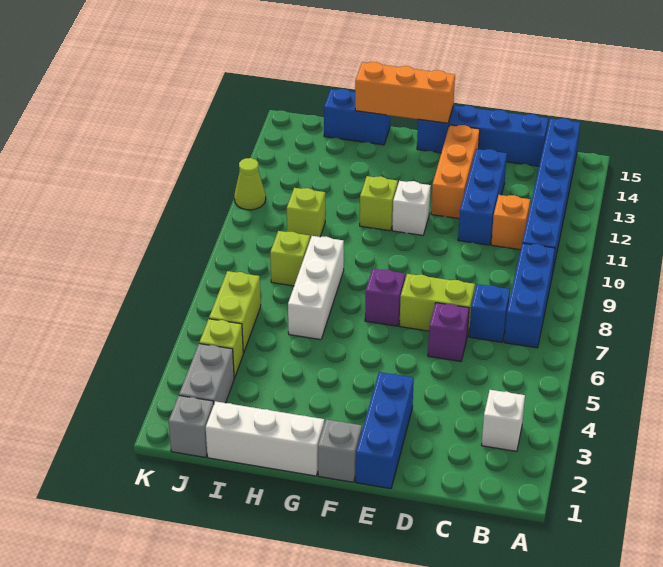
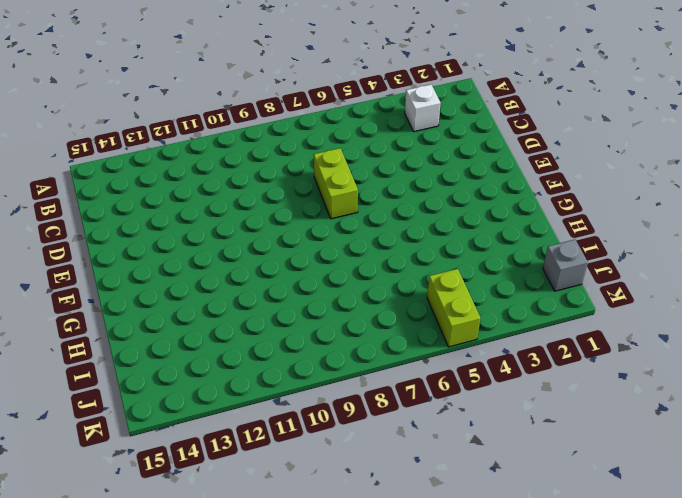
lime 1x2 brick [427,269,480,347] -> lime 1x2 brick turned to [209,271,261,353]
none -> blue 1x3 brick [504,243,555,348]
none -> blue 1x6 brick [522,118,580,274]
none -> blue 1x1 brick [469,284,510,342]

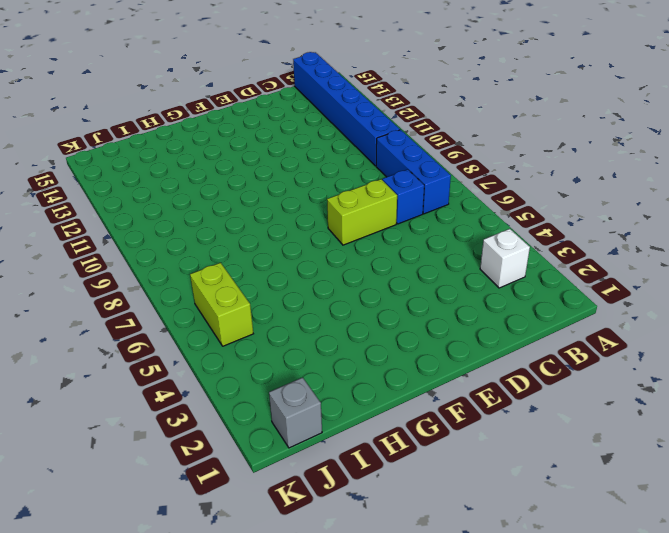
none -> orange 1x1 brick [491,195,530,250]
none -> blue 1x4 brick [417,105,548,166]
none -> purple 1x1 brick [428,303,469,361]

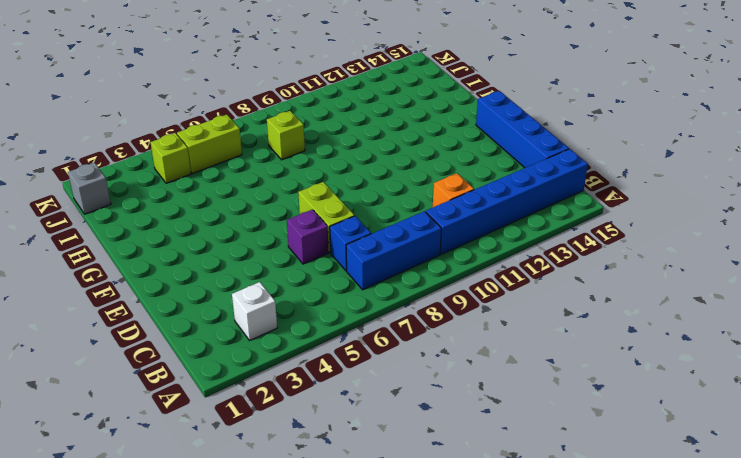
none -> blue 1x3 brick [458,149,507,245]
none -> blue 1x3 brick [356,372,414,489]
none -> orange 1x3 brick [431,125,480,218]

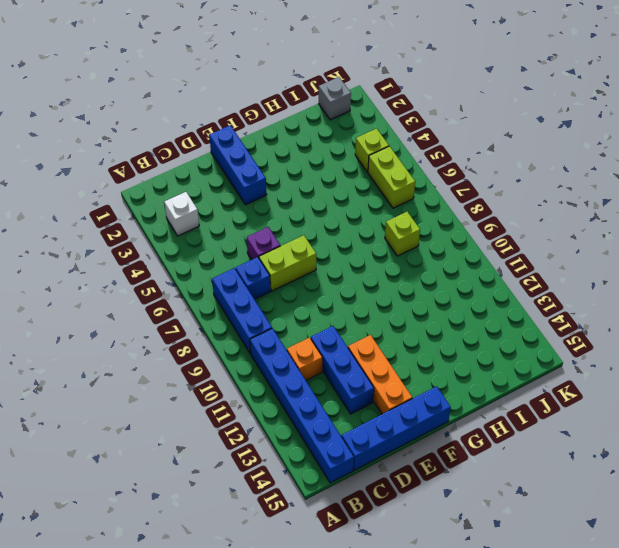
none -> grey 1x1 brick [318,420,362,482]
none -> purple 1x1 brick [365,269,405,326]
none -> white 1x1 brick [392,181,431,235]

